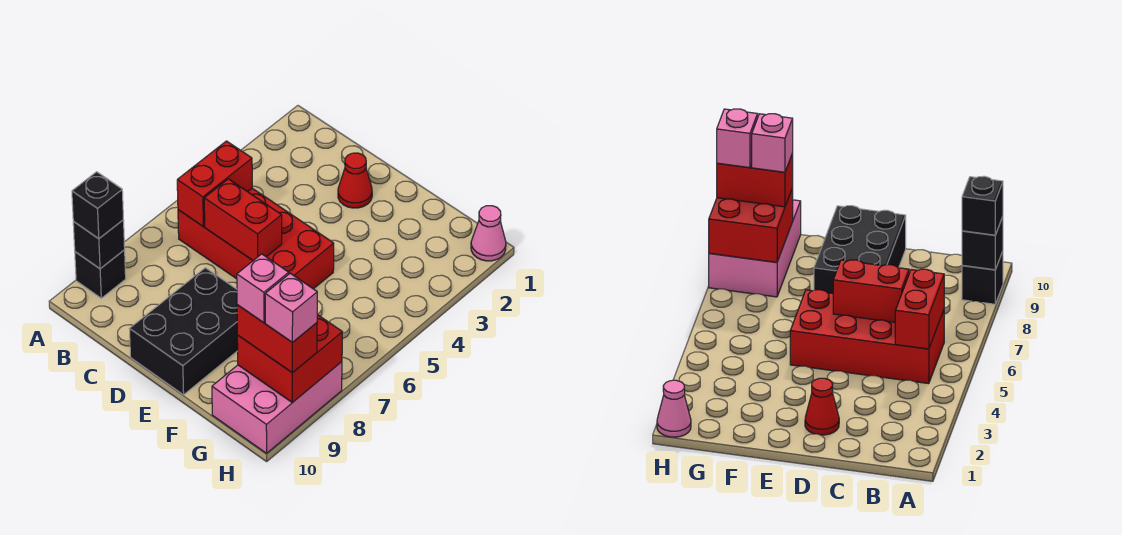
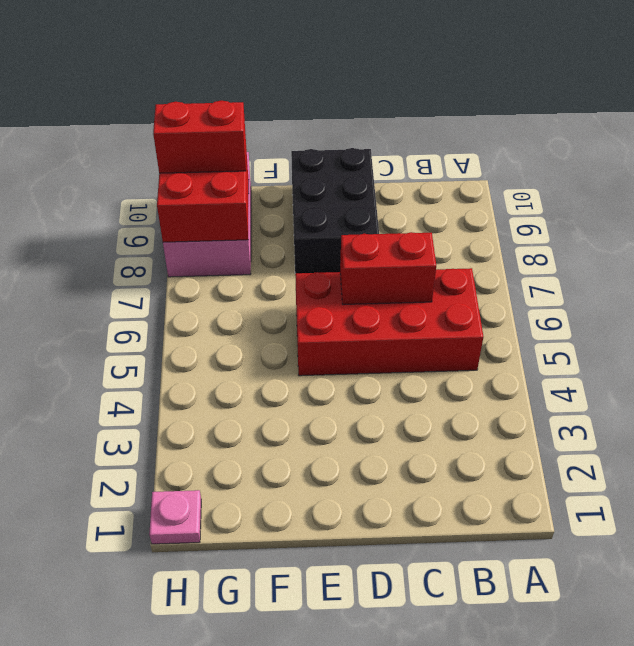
pink 1x1 plate [149,490,201,544] -> pink 1x1 cone [471,206,506,261]
none -> black 1x1 brick [75,250,126,298]
none -> red 1x1 cone [338,153,372,208]
none -> black 1x1 brick [73,220,125,269]

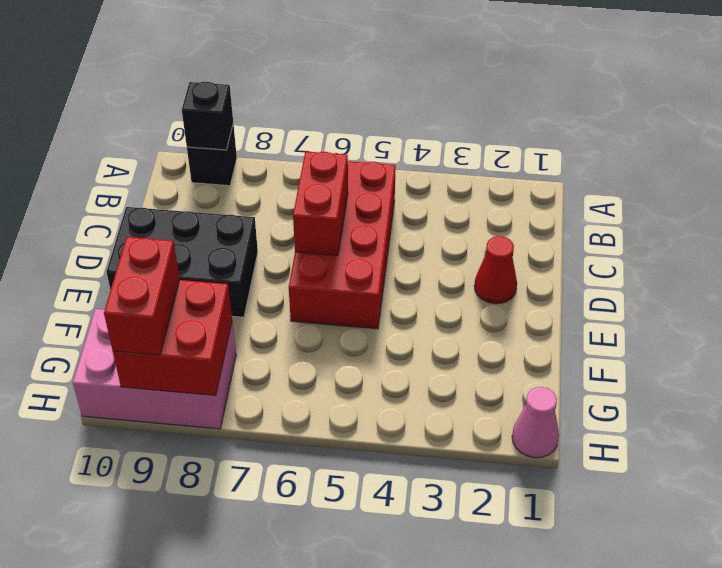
none -> red 1x2 brick [177,141,252,226]
none -> black 1x1 brick [72,172,123,239]
none -> pink 1x1 brick [237,254,289,323]

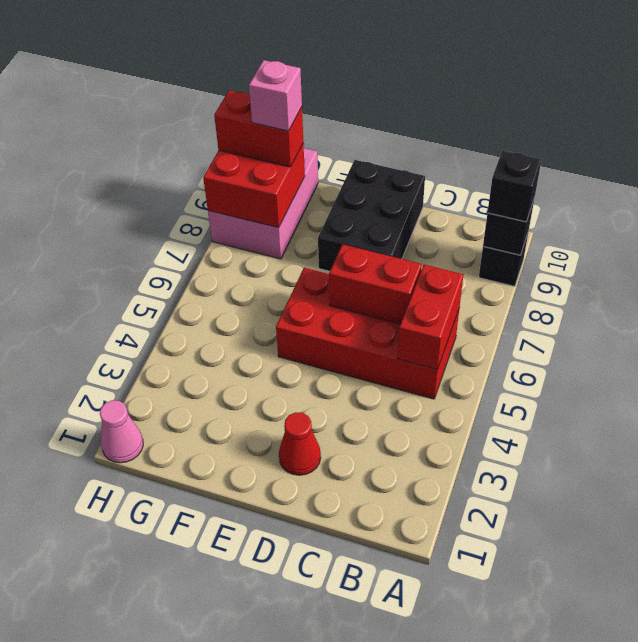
none -> pink 1x1 brick [265,273,317,343]

